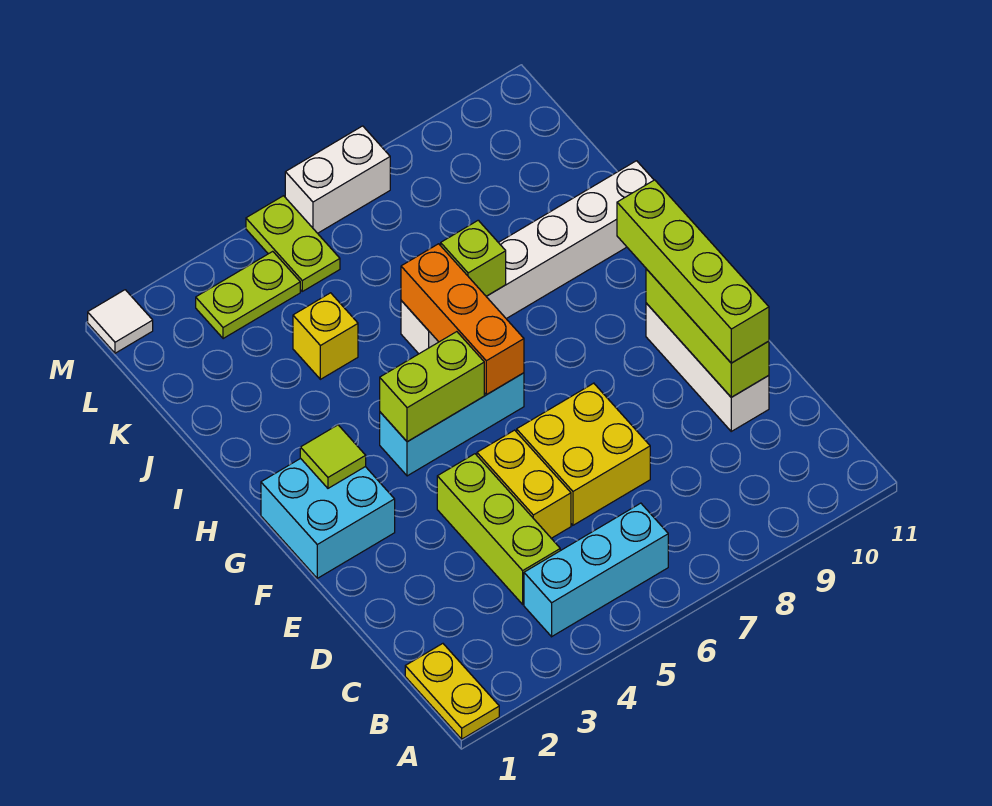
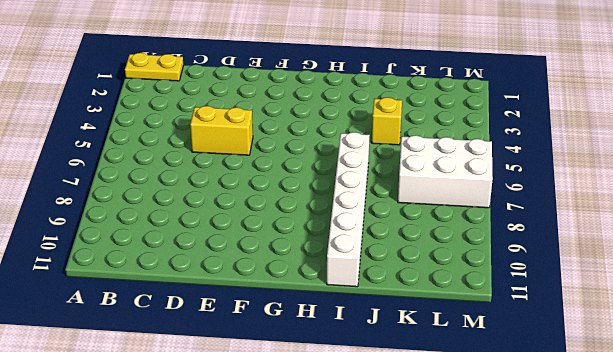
white 2x3 brick [398,136,493,208] -> white 1x2 brick [285,126,390,233]
none -> cyan 1x3 brick [524,503,668,637]
none -> lime 1x3 brick [437,454,560,604]
none -> yellow 2x2 brick [517,383,650,525]

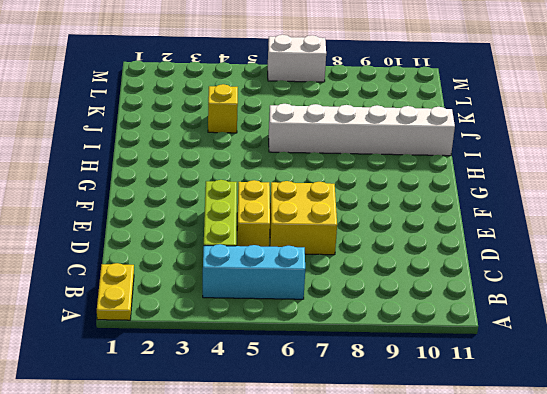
none -> white 1x3 brick [646,303,769,431]
none -> cyan 2x2 brick [261,458,395,578]
none -> cyan 1x3 brick [380,373,524,476]

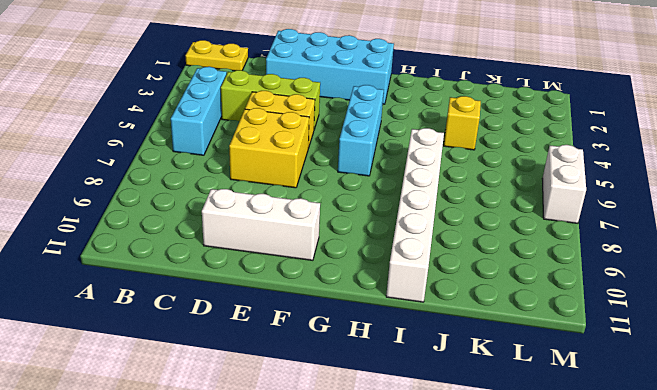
cyan 2x4 brick [266,29,394,104] -> cyan 2x2 brick [261,458,395,578]
none -> lime 1x2 plate [196,251,300,339]
none -> lime 1x2 plate [246,196,340,291]
none -> white 1x1 tile [88,290,153,353]

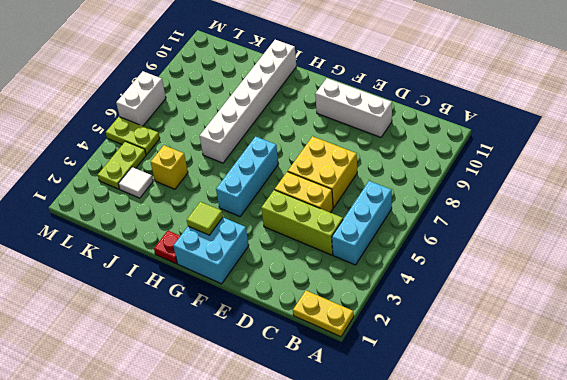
red 1x1 plate [154,231,180,264] -> none
white 1x1 tile [118,167,153,198] -> white 1x1 tile moved to [88,290,153,353]
none -> lime 1x3 brick [646,269,769,397]
none -> lime 1x2 brick [380,332,484,442]
none -> orange 1x3 brick [401,244,524,395]

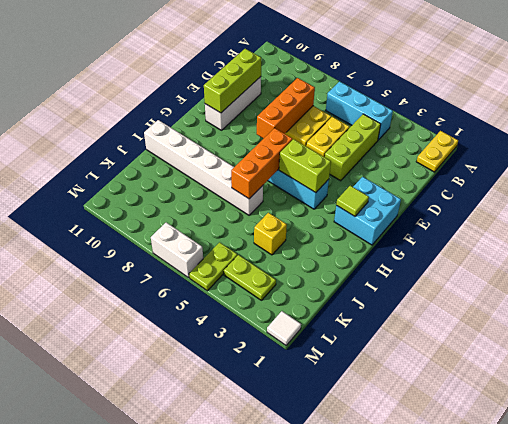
orange 1x3 brick [257,78,315,139] -> none
none -> lime 1x1 brick [441,220,506,296]
none -> lime 1x4 brick [617,180,769,363]

